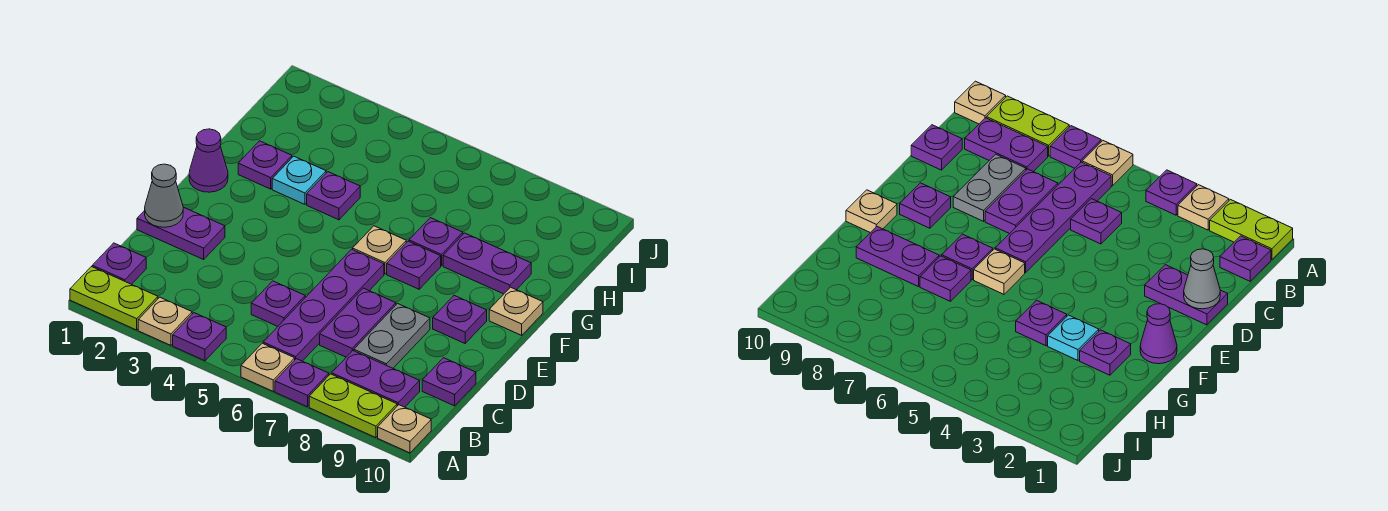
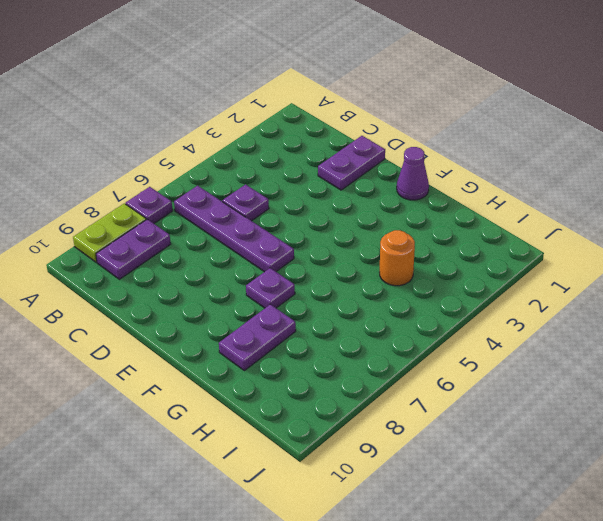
orange 1x1 round brick [380,230,415,286] -> none
none -> lime 1x2 plate [70,267,158,330]
none -> tan 1x1 plate [138,297,192,345]
none -> purple 1x1 plate [173,313,226,361]

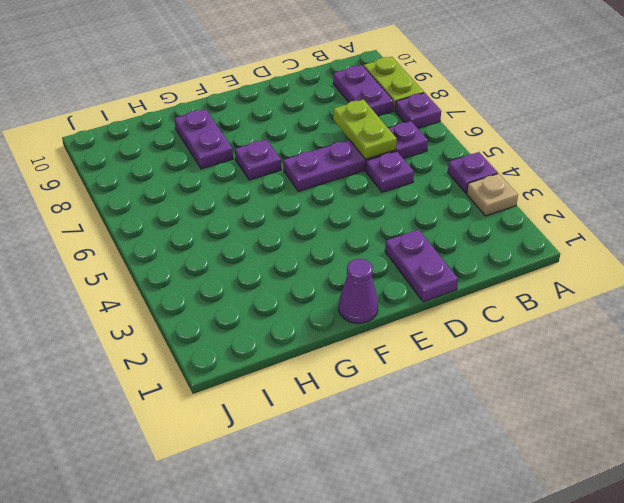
lime 1x2 plate [333,100,397,159] -> lime 1x2 plate moved to [70,267,158,330]
none -> tan 1x1 plate [241,343,295,391]
none -> tan 1x1 plate [378,405,431,453]
none -> purple 1x1 plate [92,243,146,284]

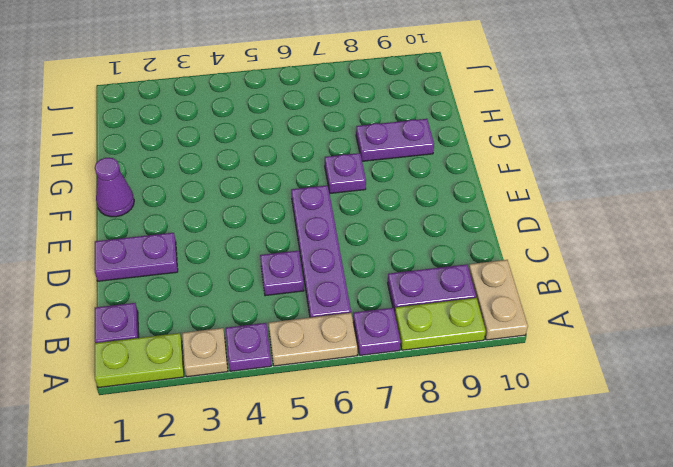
tan 1x2 plate [268,313,358,366] -> tan 1x1 plate [241,343,295,391]
tan 1x2 plate [469,260,528,340] -> tan 1x1 plate [378,405,431,453]
none -> purple 1x2 plate [320,288,396,357]
none -> grey 1x2 plate [354,304,430,368]
none -> purple 1x1 plate [422,358,476,406]

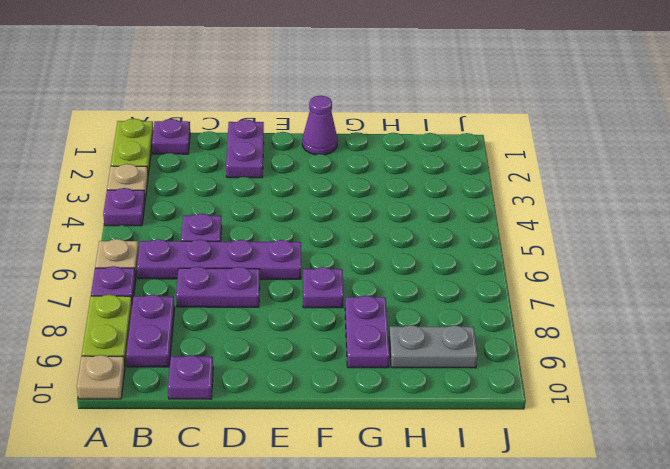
grey 1x2 plate [389,325,478,368] -> grey 1x2 plate moved to [354,304,430,368]
none -> purple 1x1 plate [433,296,487,343]
none -> tan 1x1 plate [353,226,406,274]
none -> tan 1x1 plate [489,287,543,335]

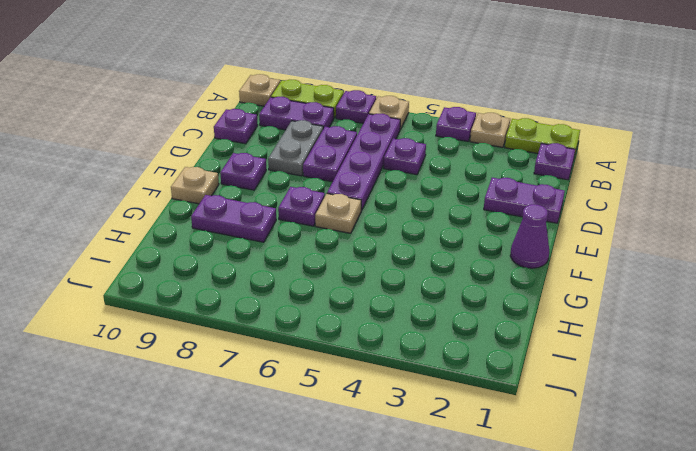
none -> purple 1x1 plate [238,141,292,189]
none -> cyan 1x1 plate [272,156,326,204]
none -> purple 1x1 plate [307,172,360,220]

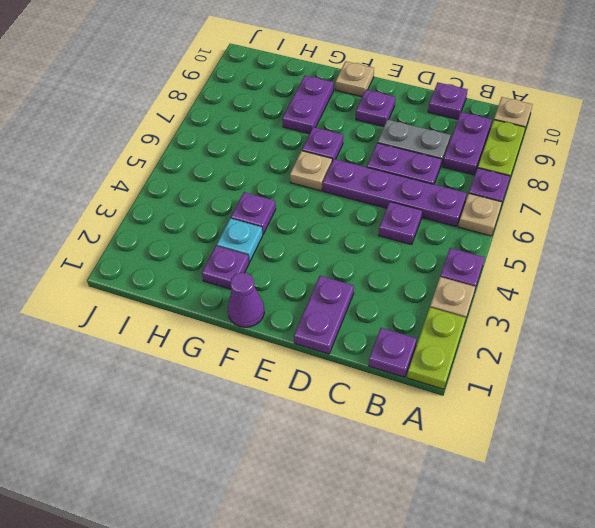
none -> purple 1x1 plate [409,218,463,266]
none -> grey 1x1 cone [145,164,183,227]

